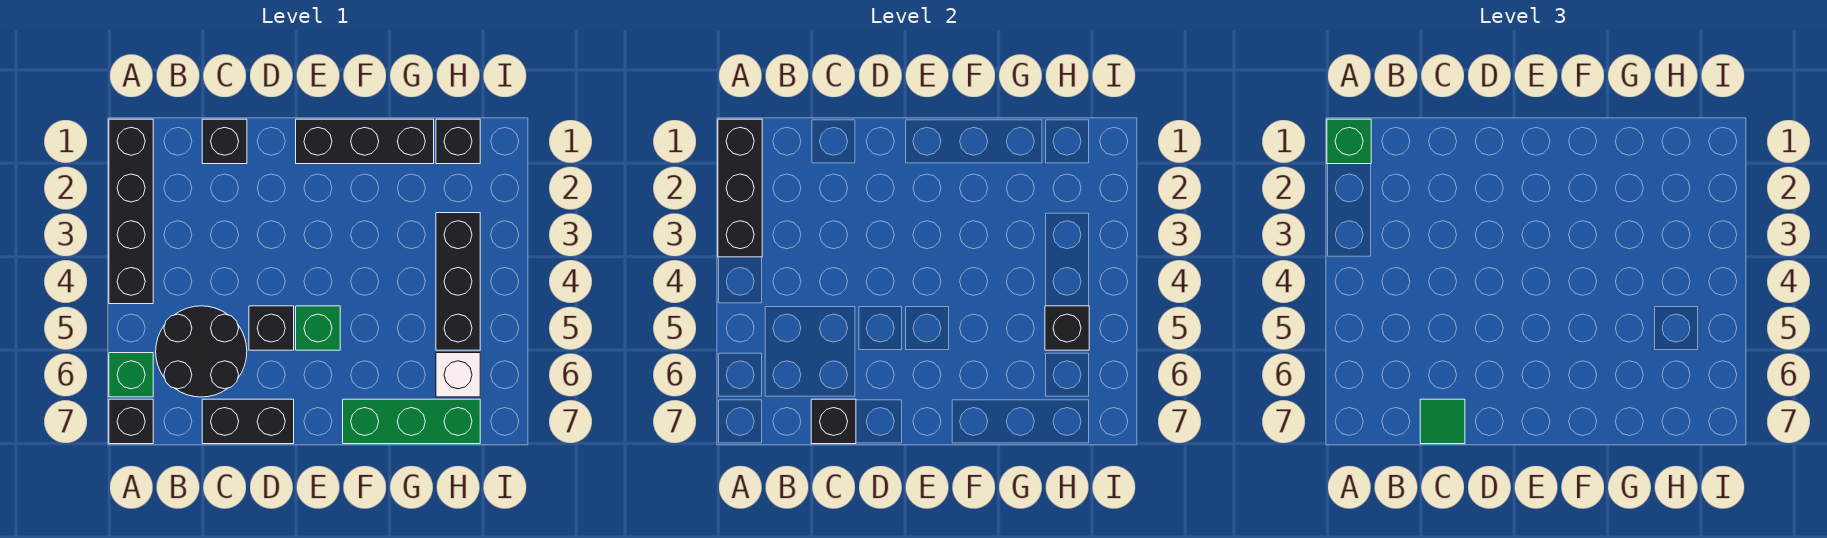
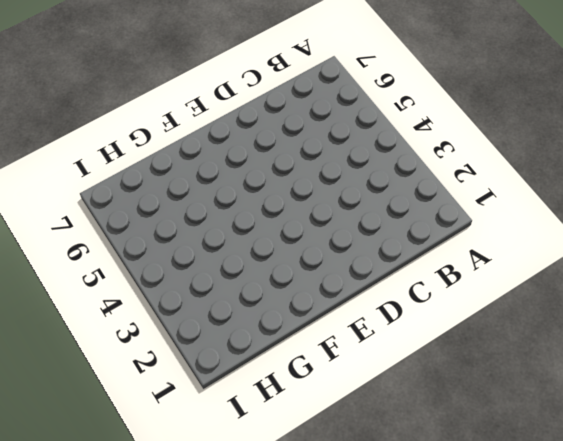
none -> black 1x4 brick [109,119,153,304]
none -> green 1x1 brick [109,353,153,397]
none -> black 1x1 brick [109,399,153,444]

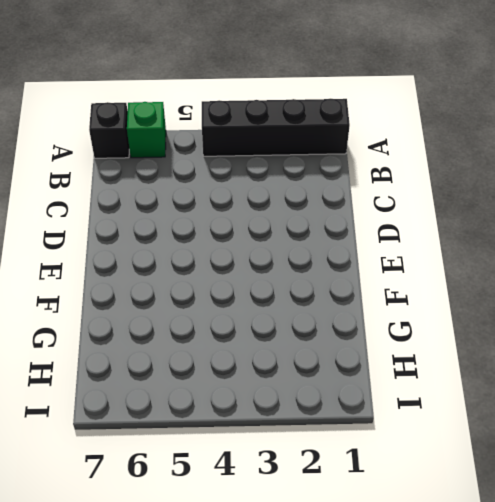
none -> black 2x2 round brick [156,306,247,397]
none -> black 1x1 brick [202,119,247,164]
none -> black 1x2 brick [202,399,294,444]

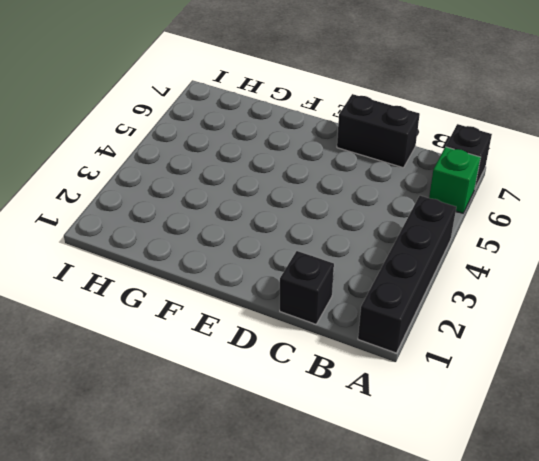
none -> black 2x2 round brick [156,306,247,397]
none -> black 1x1 brick [249,306,294,350]
none -> black 1x3 brick [296,119,434,164]

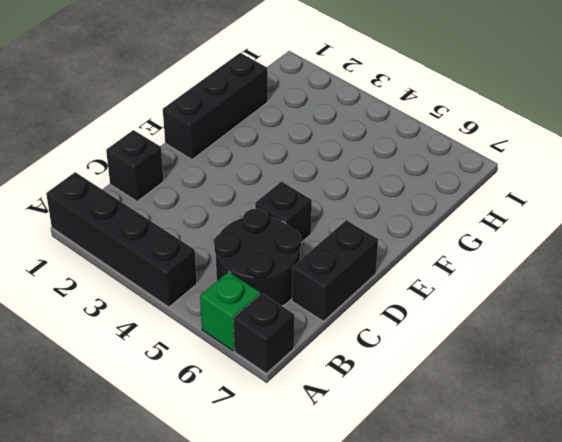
none -> green 1x1 brick [296,306,340,350]
none -> green 1x3 brick [343,399,480,444]
none -> black 1x1 brick [436,119,480,164]

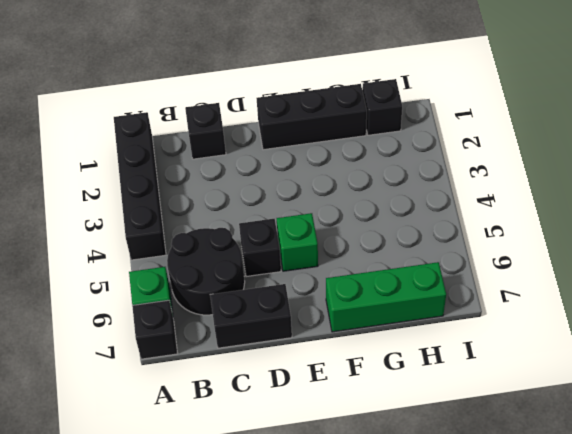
none -> black 1x3 brick [436,213,480,350]
none -> white 1x1 brick [436,353,480,397]
none -> black 1x3 brick [718,119,762,257]

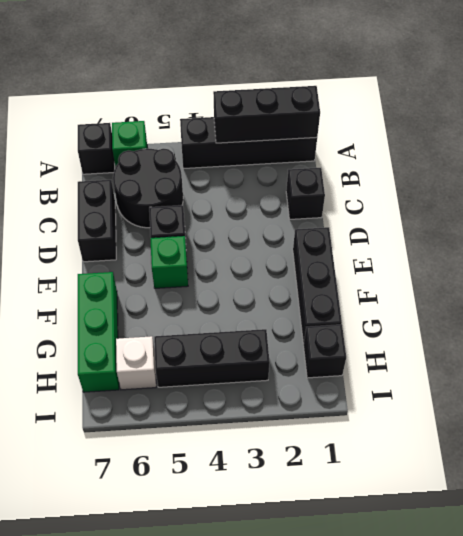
none -> black 1x1 brick [811,399,856,444]
none -> black 1x1 brick [1045,306,1089,350]
none -> green 1x1 brick [1327,119,1371,164]

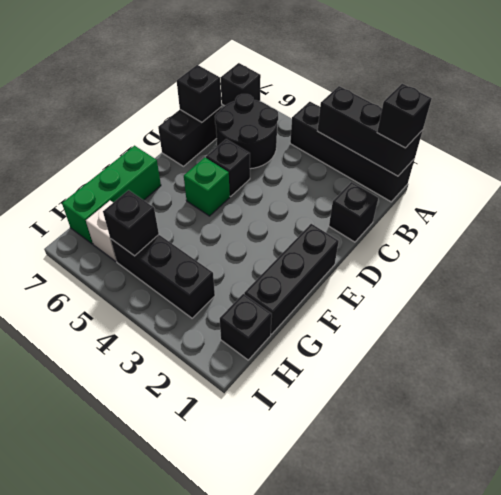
black 1x1 brick [377,84,432,148] -> green 1x1 brick [1327,119,1371,164]
none -> green 1x1 brick [109,353,153,397]
none -> green 1x1 tile [1420,399,1465,444]

